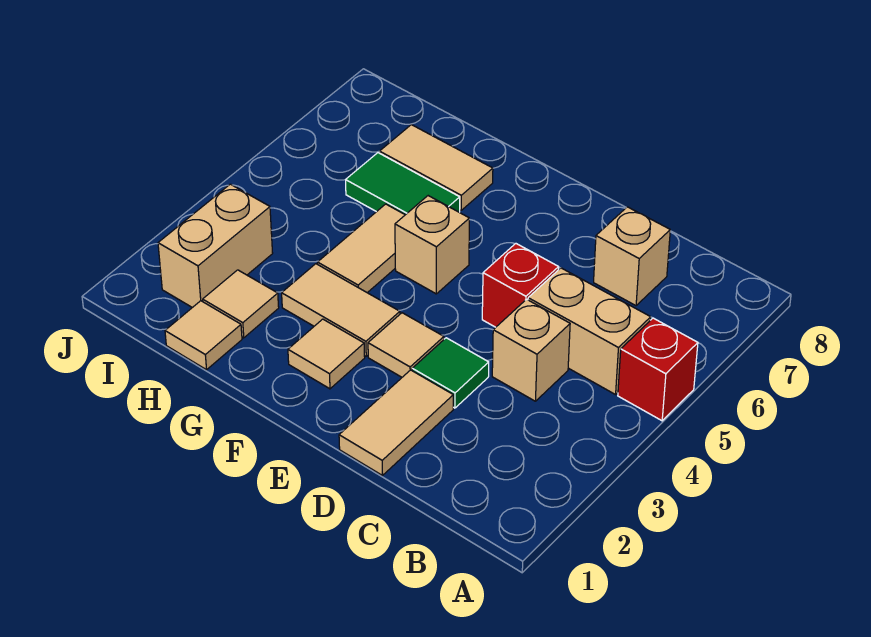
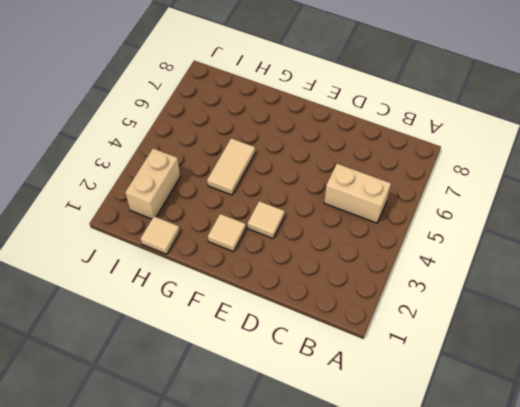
none -> red 1x1 brick [618,318,698,421]
none -> tan 1x1 brick [492,299,570,401]
none -> tan 1x1 brick [594,207,670,306]

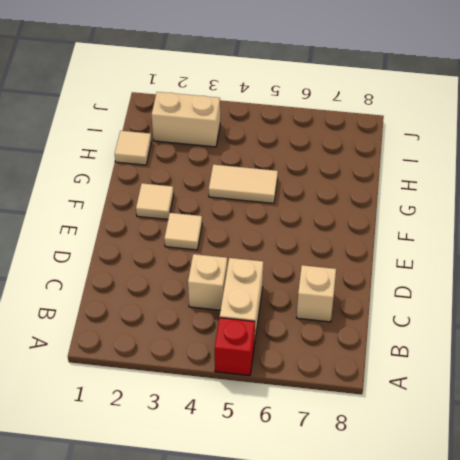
none -> tan 1x2 tile [339,370,453,475]
none -> green 1x1 tile [412,338,489,408]
none -> red 1x1 brick [482,244,559,327]

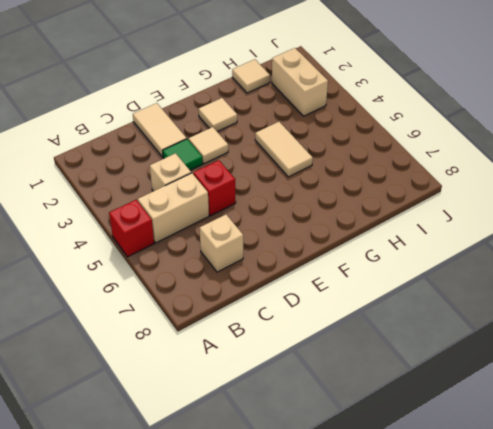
none -> tan 1x2 tile [282,264,400,356]
none -> tan 1x1 brick [395,196,469,294]
none -> green 1x2 tile [346,153,460,215]

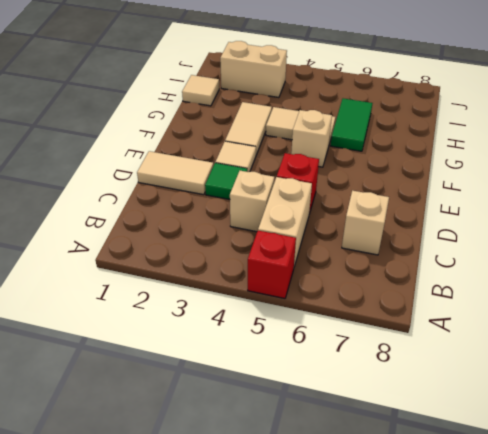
none -> tan 1x1 tile [288,319,365,389]
none -> tan 1x2 tile [380,125,493,210]
none -> tan 1x1 tile [203,270,279,338]

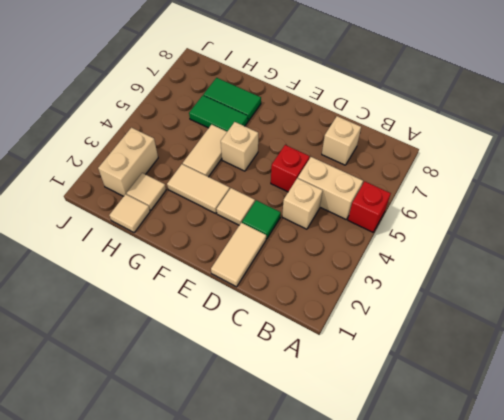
green 1x2 tile [203,78,261,121] -> tan 1x2 tile [380,125,493,210]
none -> tan 1x1 tile [288,319,365,389]

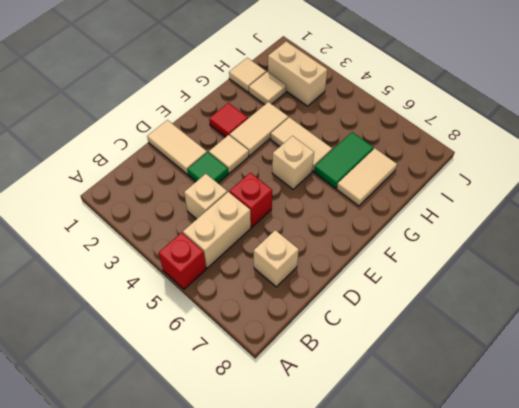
red 1x1 tile [209,103,248,137] -> tan 1x1 tile [288,319,365,389]

